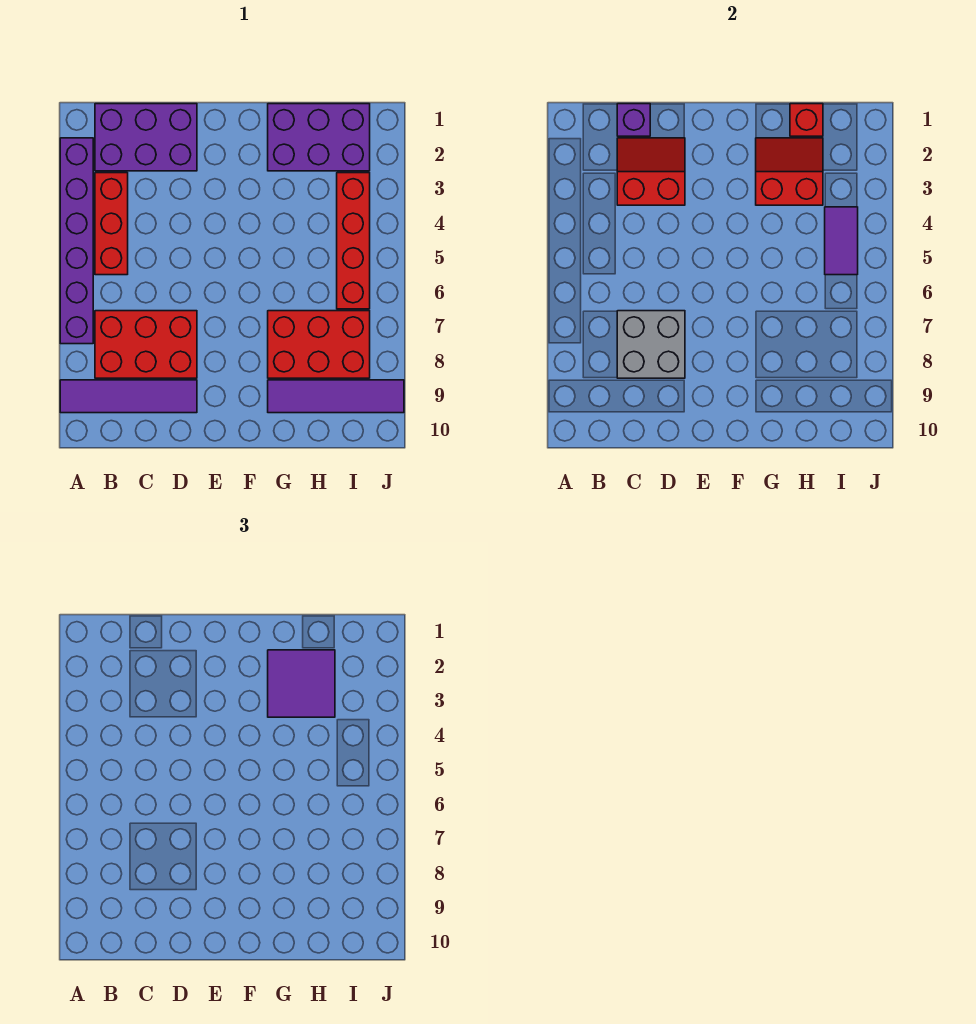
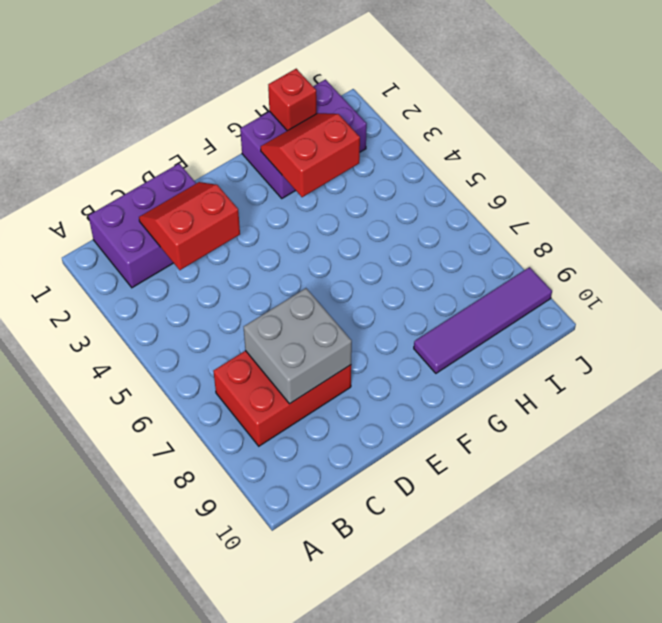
none -> purple 1x6 brick [60,138,93,344]
none -> purple 1x4 tile [60,380,197,413]
none -> red 1x3 brick [95,173,128,275]

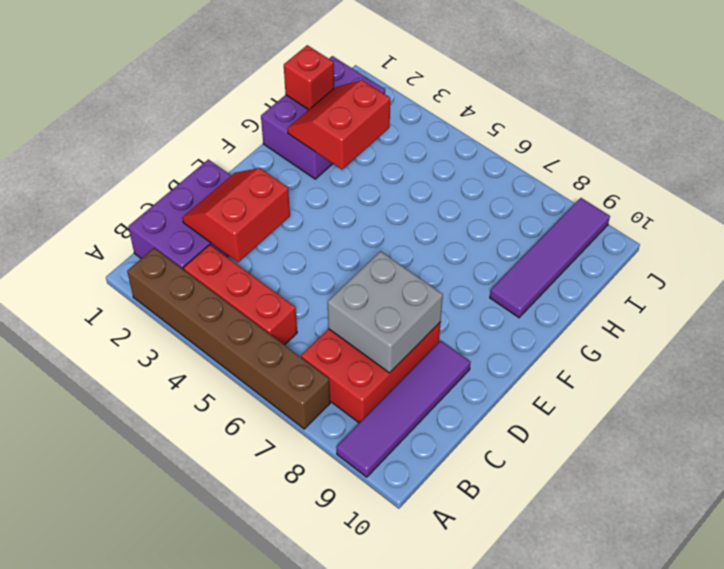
brown 1x6 brick [127,248,330,429] -> purple 1x6 brick [60,138,93,344]
none -> red 2x3 brick [268,311,370,378]
none -> red 1x4 brick [337,173,370,309]
none -> purple 1x1 brick [617,104,650,136]

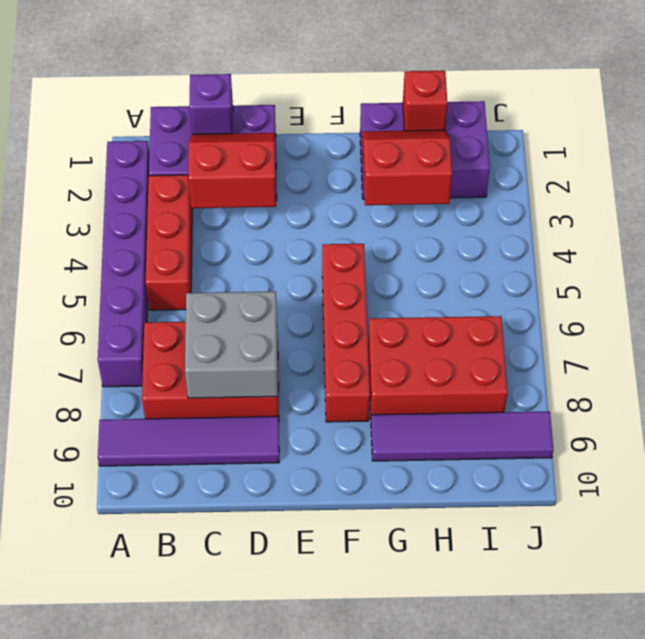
red 1x4 brick [322,244,370,422] -> red 1x4 brick moved to [337,173,370,309]
none -> purple 1x2 tile [825,207,858,275]
none -> purple 2x2 tile [268,650,335,717]

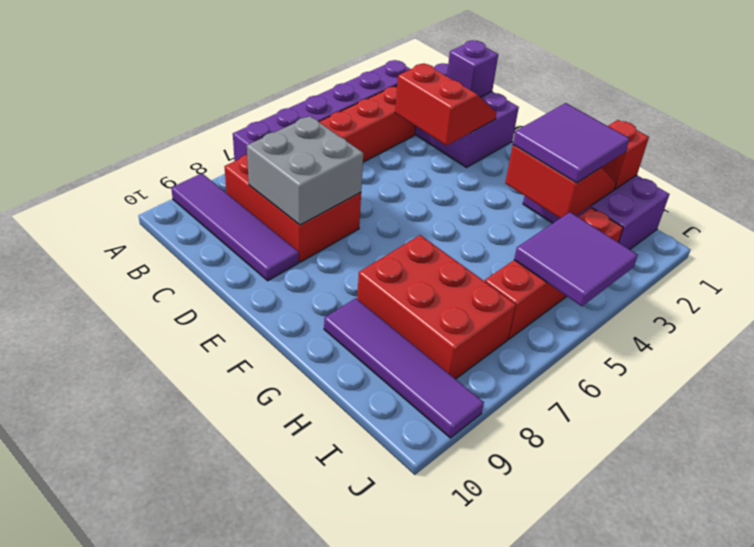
purple 2x2 tile [514,212,638,306] -> purple 1x2 tile [825,207,858,275]

